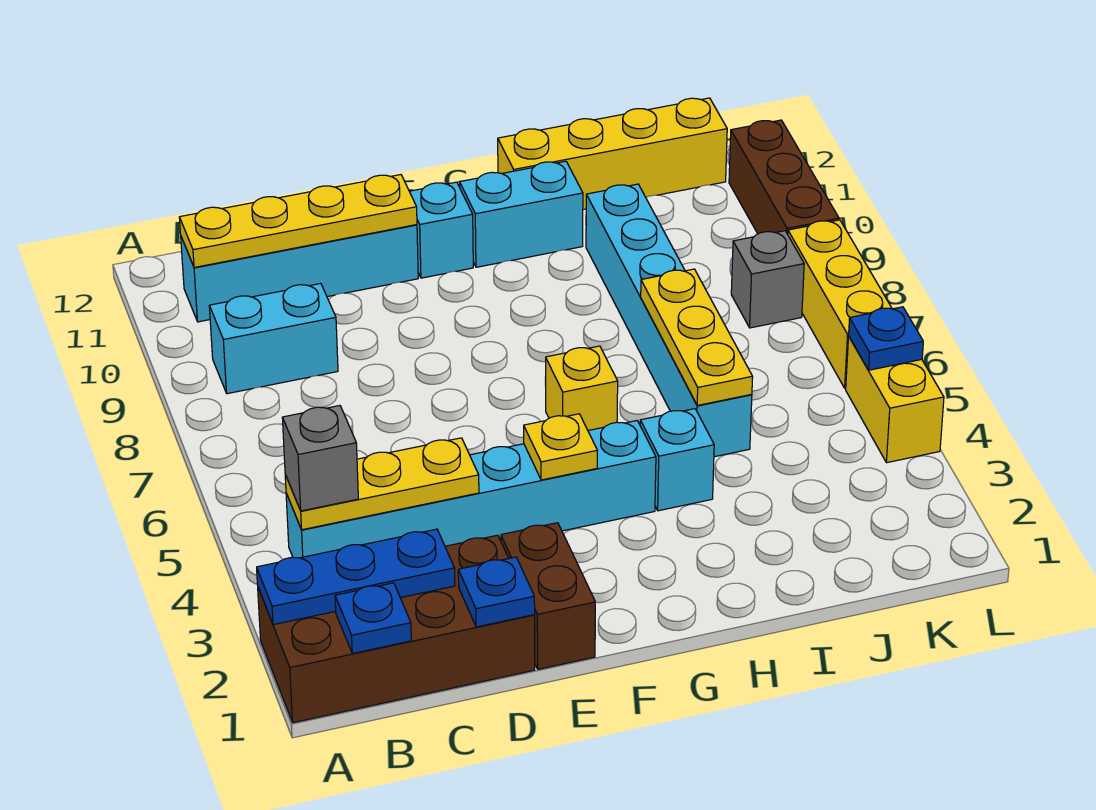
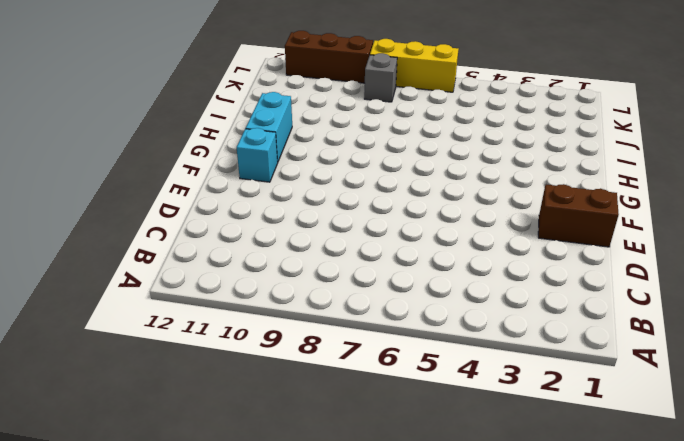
none -> brown 2x4 brick [258,535,535,723]
none -> cyan 1x6 brick [286,421,656,558]
none -> cyan 1x2 brick [209,284,338,394]

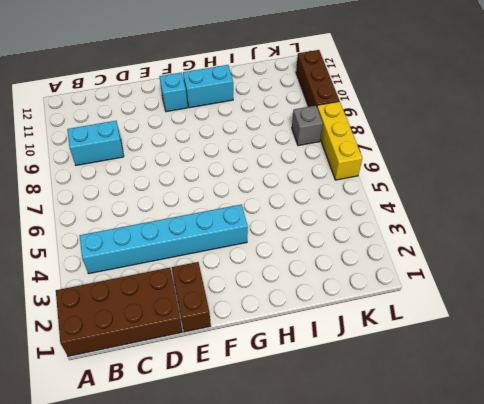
none -> cyan 1x4 brick [181,225,418,322]
none -> yellow 1x1 brick [545,346,618,430]
none -> cyan 1x1 brick [640,409,714,511]

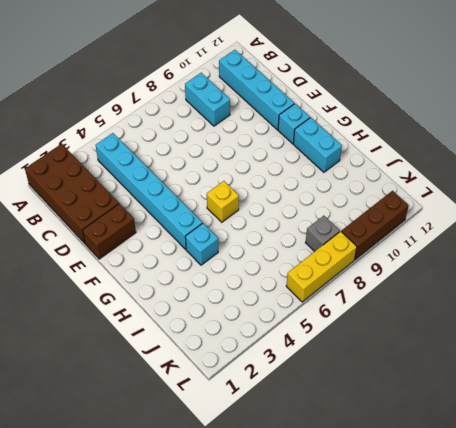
none -> yellow 1x4 brick [498,98,727,210]
none -> cyan 1x6 brick [586,184,752,457]
none -> yellow 1x2 brick [846,337,944,463]

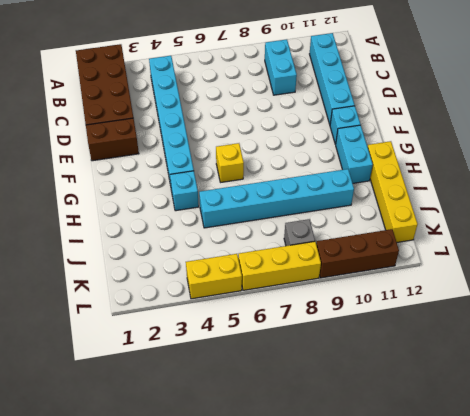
none -> blue 1x3 plate [257,529,455,625]
none -> blue 1x1 plate [335,583,411,653]
none -> yellow 1x3 plate [285,438,479,530]

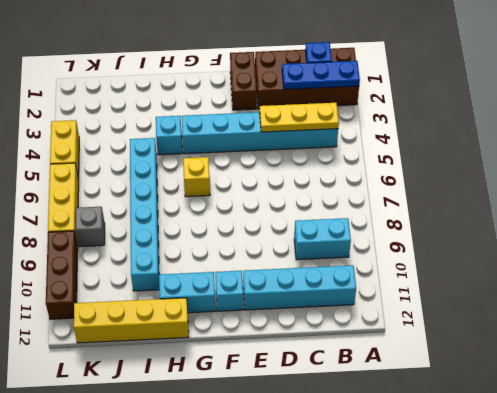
none -> yellow 1x4 plate [179,175,417,267]
none -> blue 1x1 plate [458,557,535,627]
none -> yellow 1x1 plate [524,414,597,480]

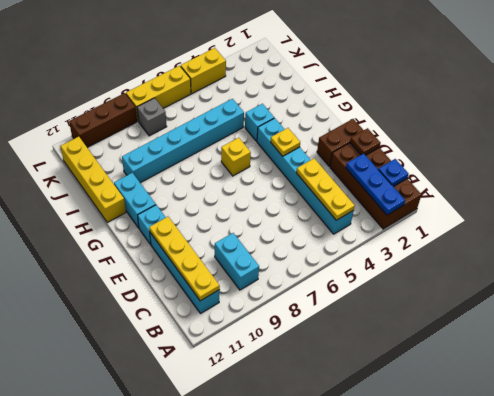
brown 1x1 plate [350,128,381,155] -> blue 1x1 plate [458,557,535,627]
none -> yellow 1x3 plate [641,269,753,405]
none -> blue 1x1 plate [849,307,923,370]
none -> grey 1x1 brick [282,406,358,511]

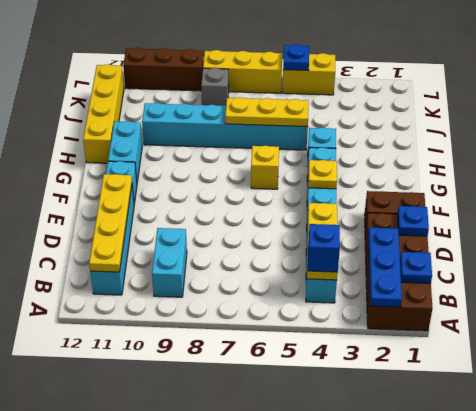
blue 1x1 brick [308,224,340,272] -> grey 1x1 brick [282,406,358,511]

